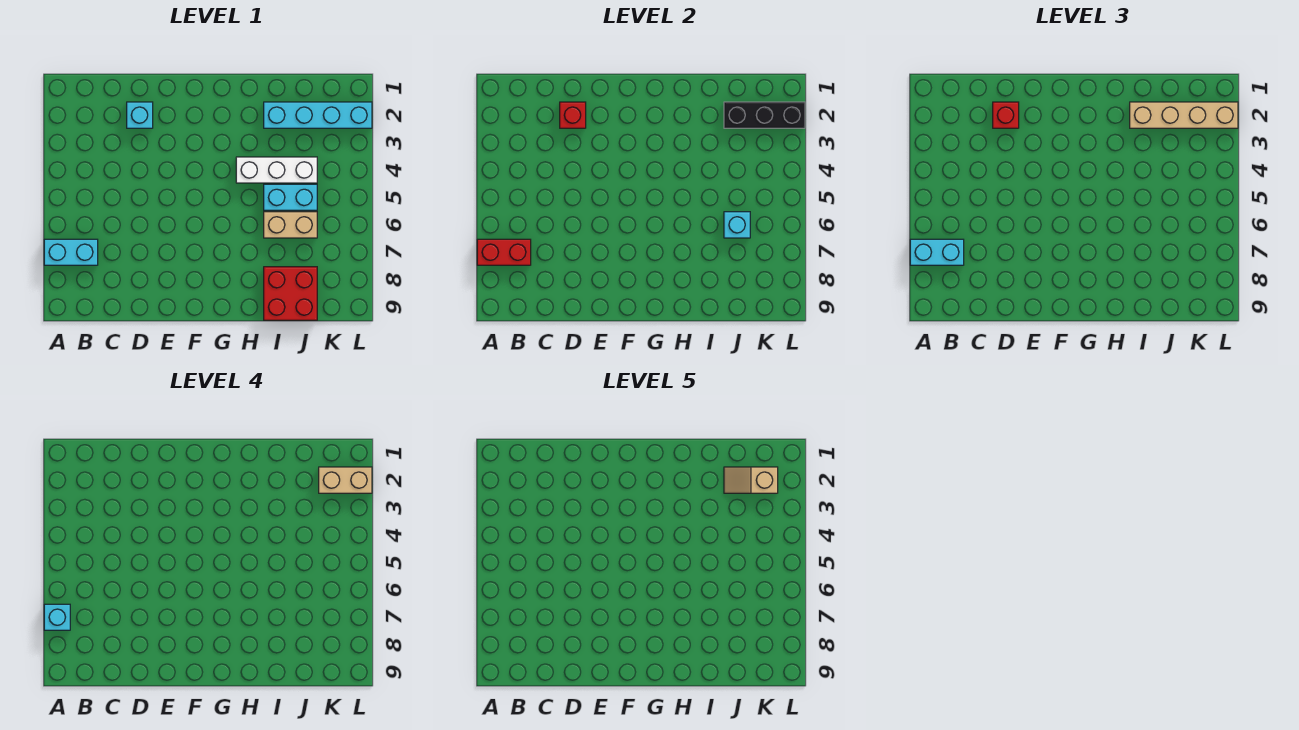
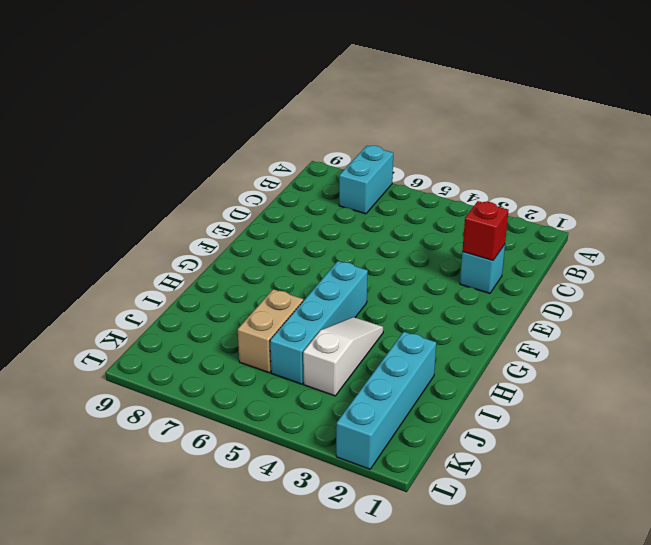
cyan 1x4 brick [270,261,368,384] -> cyan 1x2 brick [264,184,317,210]
white 1x3 slope [303,317,383,396] -> white 1x3 brick [236,157,317,183]
none -> red 2x2 brick [264,267,317,320]
none -> red 1x2 brick [477,239,531,265]
none -> black 1x3 brick [724,102,805,128]

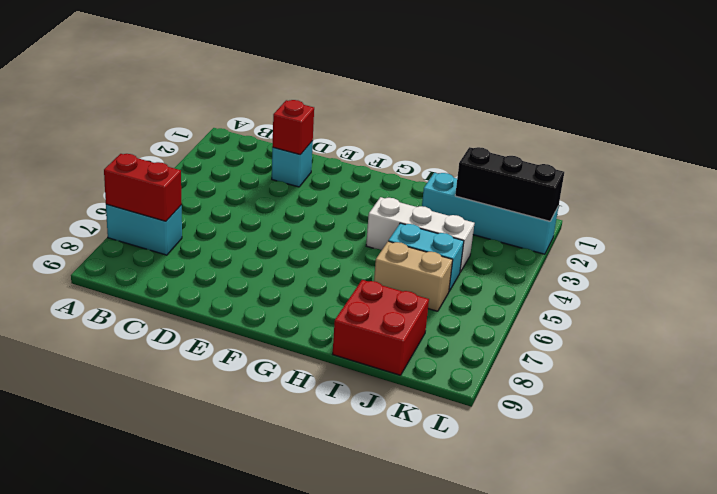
none -> cyan 1x1 brick [724,212,750,238]
none -> cyan 1x2 brick [910,239,964,265]
none -> red 1x1 brick [993,102,1019,128]

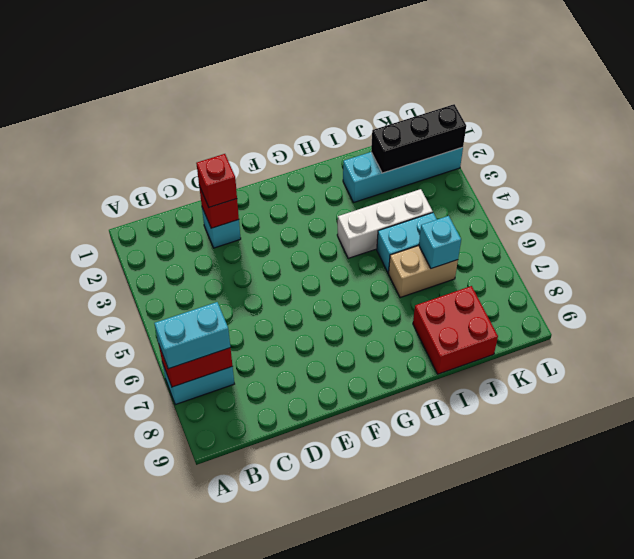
none -> tan 1x4 brick [1130,102,1238,128]
none -> cyan 1x1 brick [44,604,70,630]
none -> tan 1x2 brick [319,467,372,493]

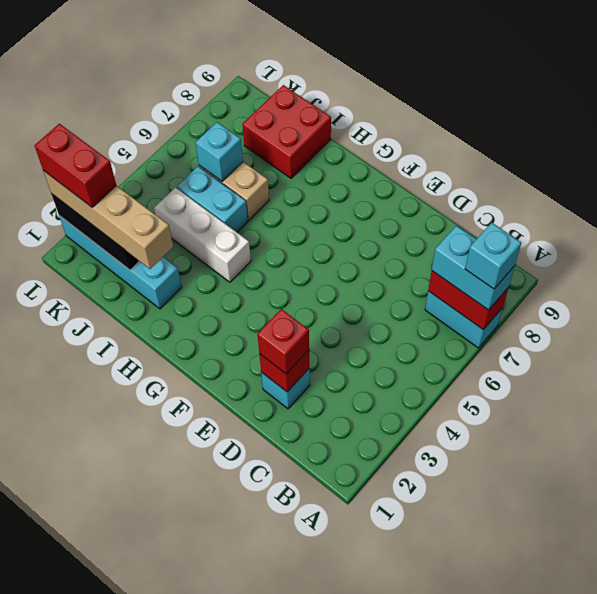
red 1x2 brick [35,124,116,207] -> tan 1x2 brick [319,467,372,493]
none -> tan 1x2 slope [724,467,778,493]

